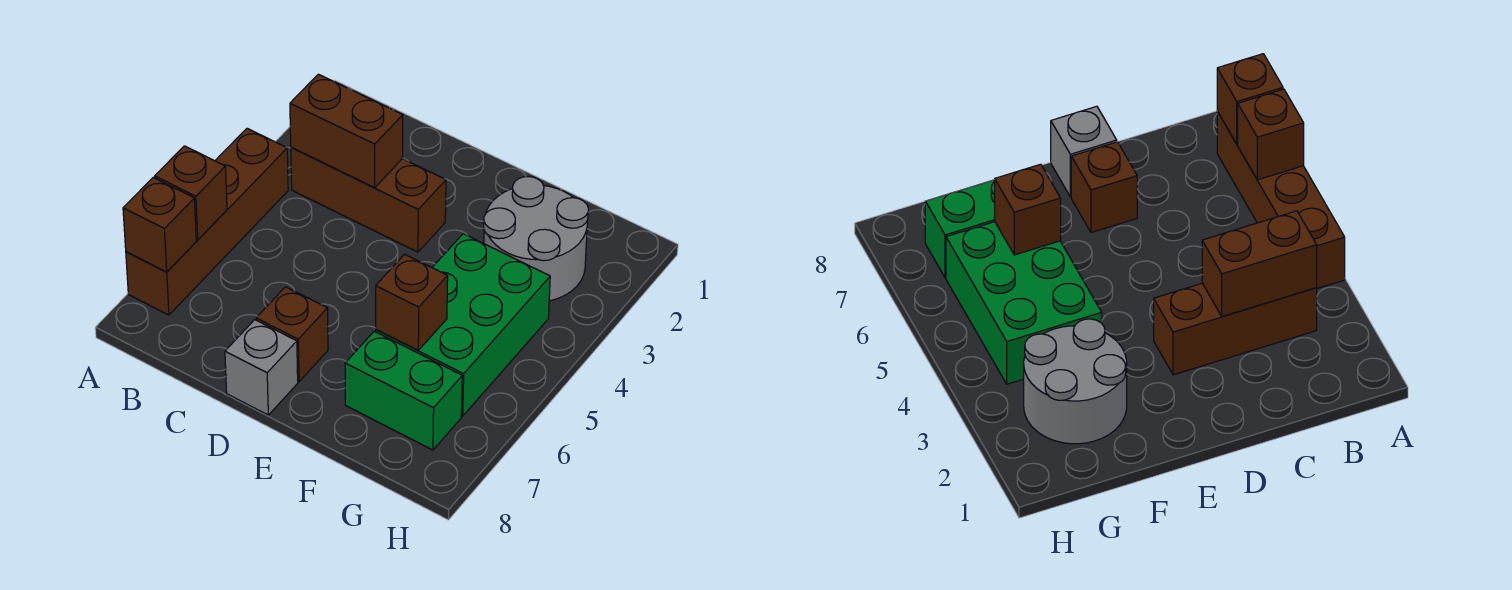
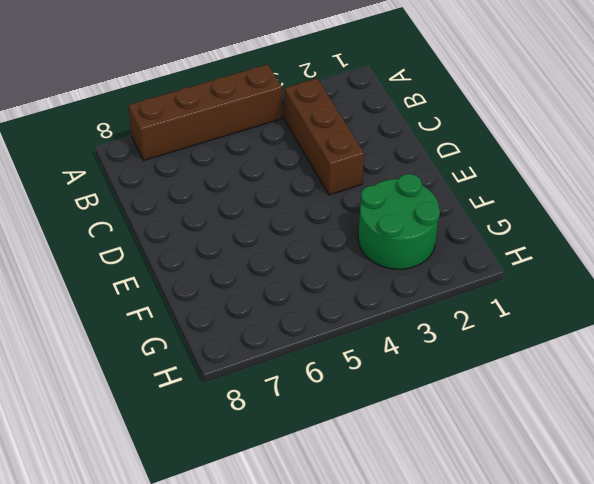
green 2x2 round brick [358,174,440,269] -> grey 2x2 round brick [484,177,588,301]
none -> brown 1x1 brick [256,287,328,382]
none -> grey 1x1 brick [225,320,298,415]

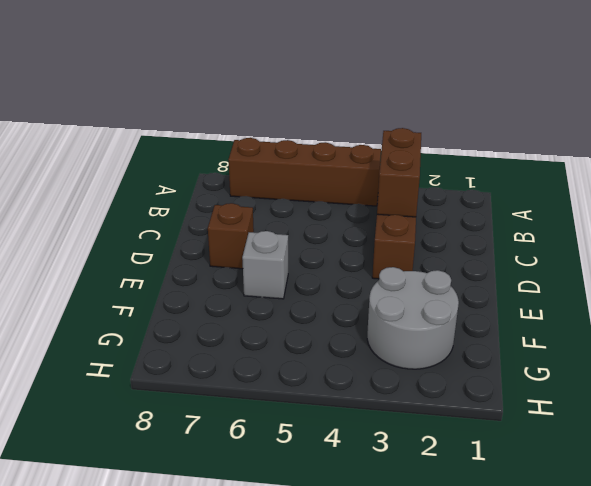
grey 1x1 brick [242,231,288,299] -> grey 1x1 brick moved to [225,320,298,415]
none -> green 2x3 brick [376,234,550,416]
none -> green 1x2 brick [345,331,462,450]

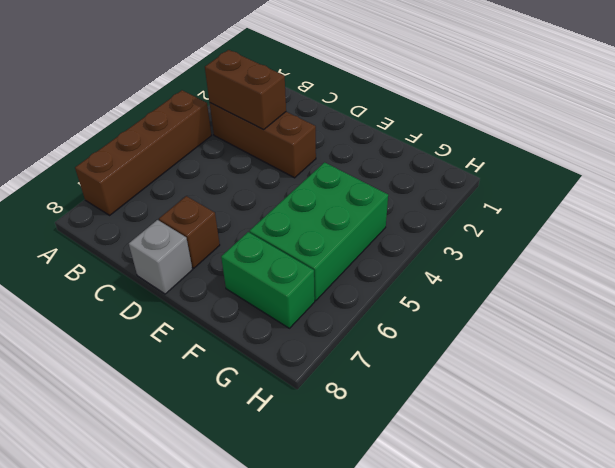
none -> grey 2x2 round brick [484,177,588,301]
none -> brown 1x1 brick [155,146,227,240]

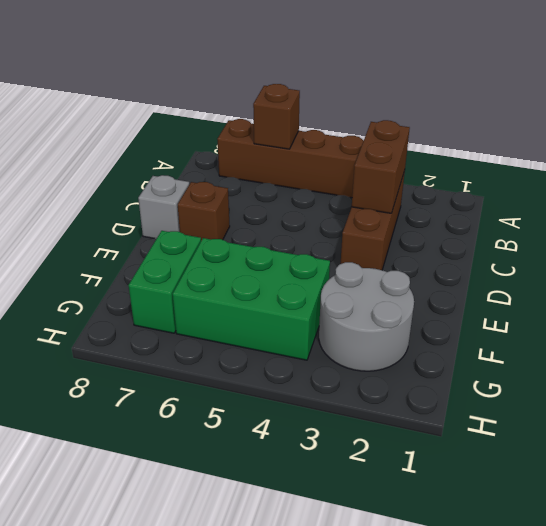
none -> brown 1x1 brick [123,178,196,272]
none -> brown 1x1 brick [376,254,448,350]

